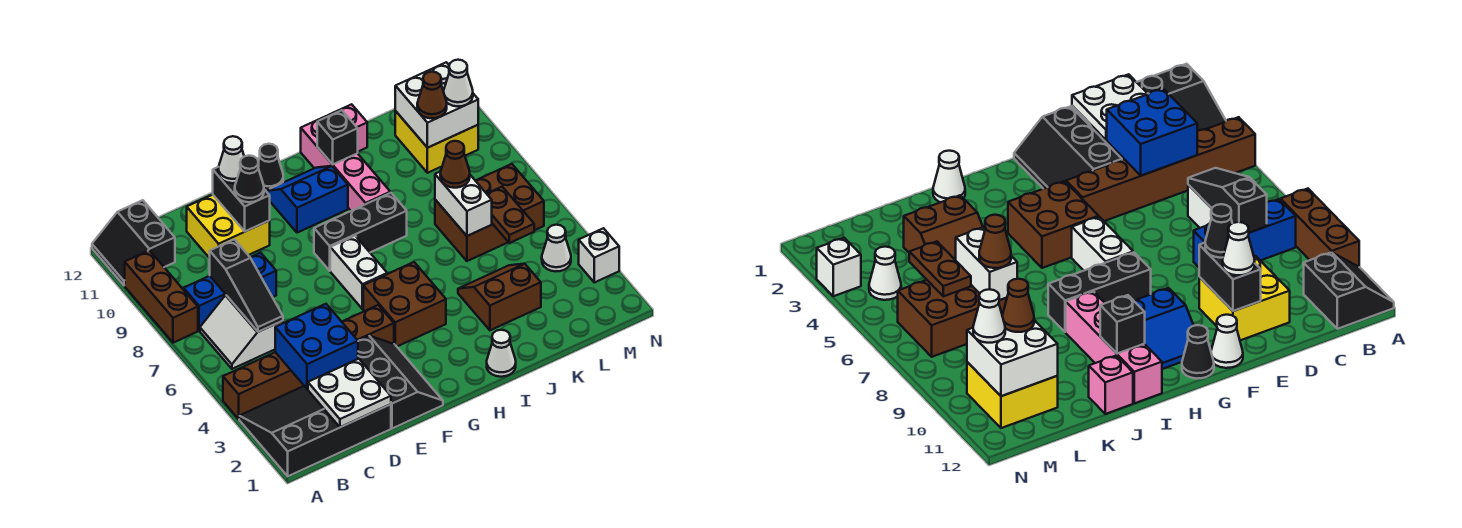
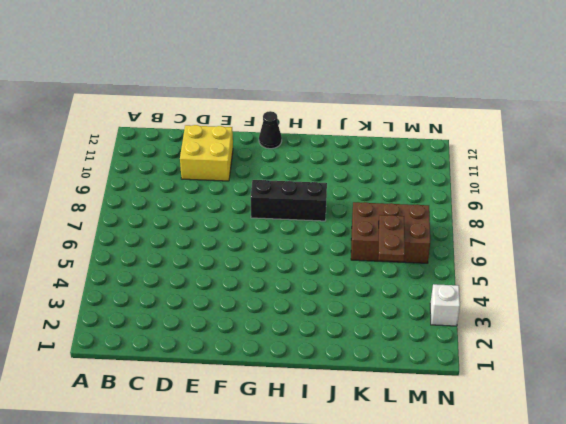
none -> black 3x4 slope [239,386,391,476]
none -> brown 1x6 brick [223,305,394,419]
none -> brown 1x3 brick [125,250,198,343]
none -> black 2x2 slope [92,200,175,285]

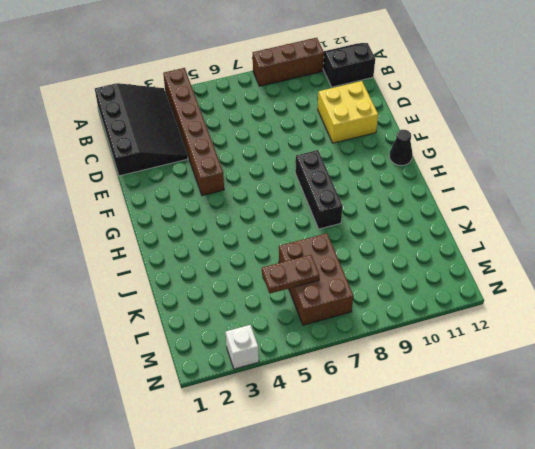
none -> white 2x2 slope [200,295,283,369]
none -> blue 1x3 brick [184,253,276,331]
none -> black 2x3 slope [358,336,443,429]
none -> white 1x1 cone [1211,315,1243,368]

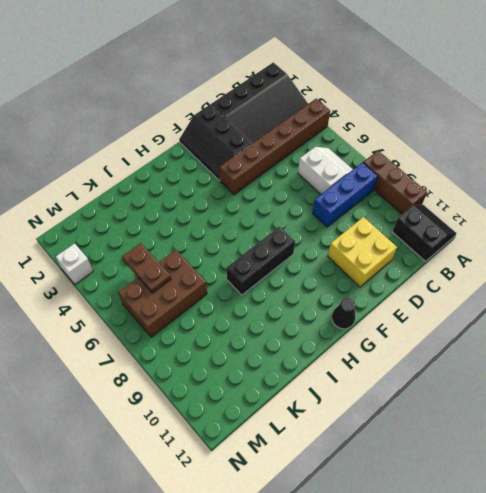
none -> white 1x1 cone [1211,315,1243,368]
none -> brown 2x2 brick [363,262,446,346]
none -> white 1x2 brick [330,236,387,309]
none -> blue 2x2 slope [266,166,348,233]

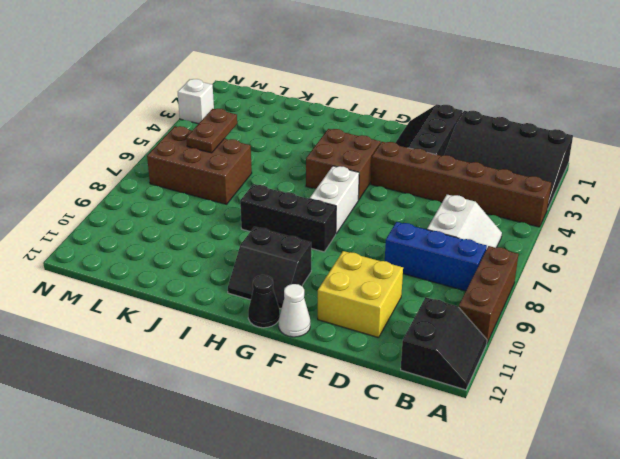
black 2x2 slope [228,227,311,309] -> blue 2x2 slope [266,166,348,233]
none -> white 1x1 cone [487,330,516,377]
none -> pink 1x4 brick [301,116,390,211]
none -> brown 2x2 slope [458,264,541,330]
none -> pink 1x1 brick [327,104,367,151]

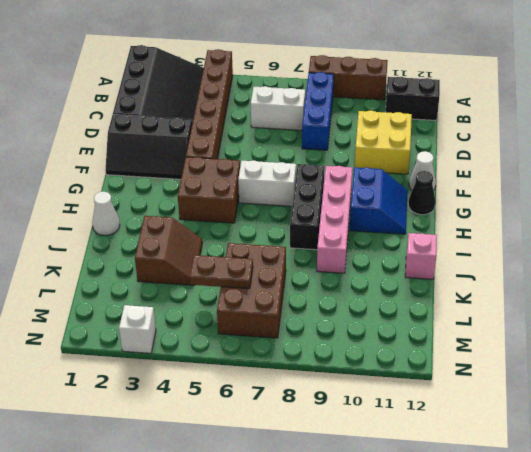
pink 1x4 brick [317,166,353,273] -> pink 1x4 brick turned to [301,116,390,211]
none -> yellow 2x2 brick [395,111,478,173]
none -> white 1x1 cone [542,225,571,271]
none -> white 2x2 plate [308,359,391,427]
none -> blue 2x2 brick [275,304,358,389]

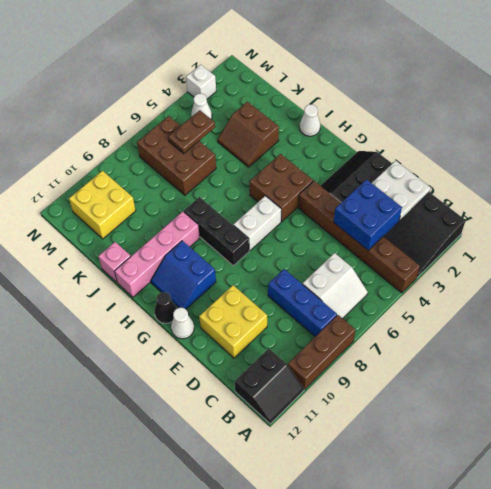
none -> black 1x3 slope [210,239,283,332]
none -> black 1x2 brick [213,167,270,231]
none -> black 1x1 brick [317,110,358,164]
none -> white 1x2 brick [435,171,492,236]

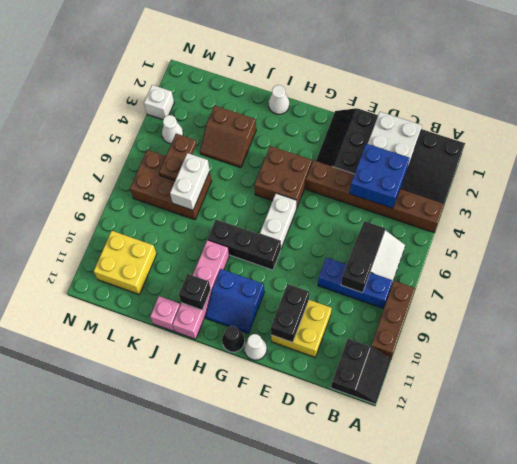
none -> white 2x2 brick [395,62,478,148]
none -> black 1x1 cone [235,156,264,202]
none -> white 1x1 cone [218,136,244,183]
none -> brown 1x1 cone [440,141,470,188]

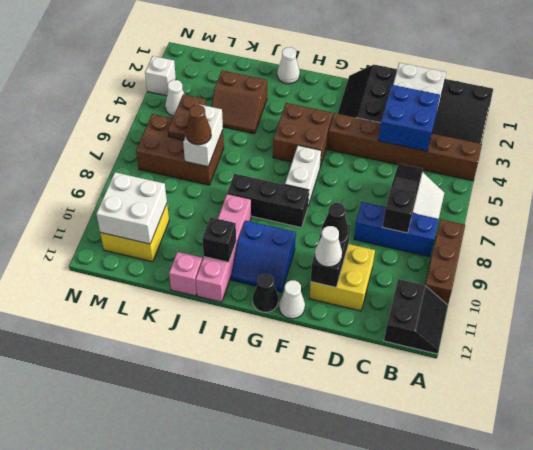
none -> brown 1x1 cone [417,72,447,118]
none -> white 1x1 cone [444,60,473,106]

